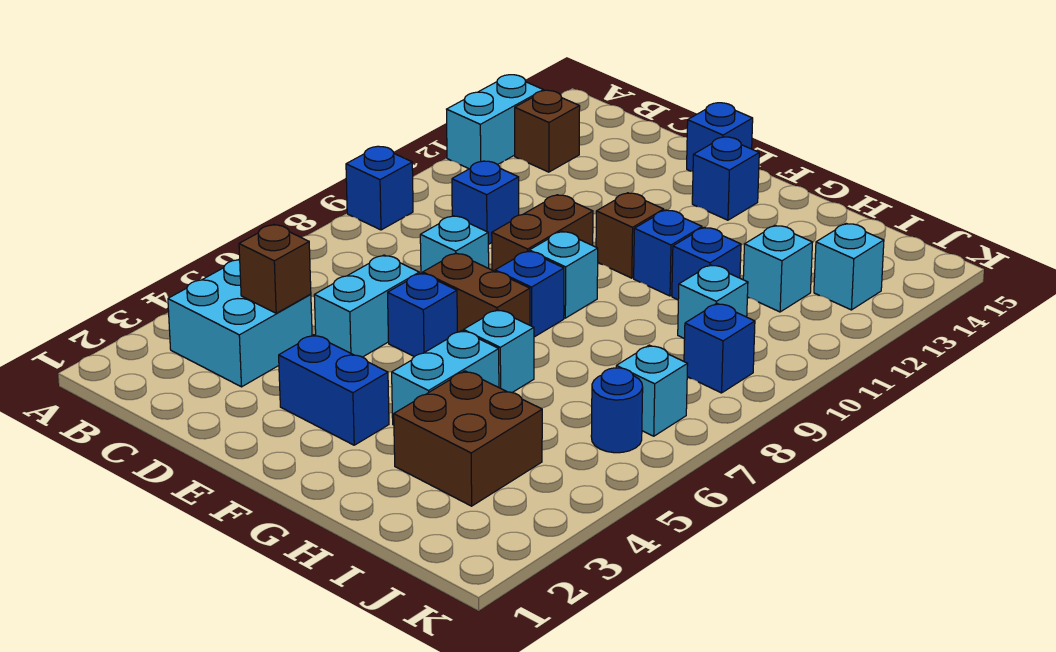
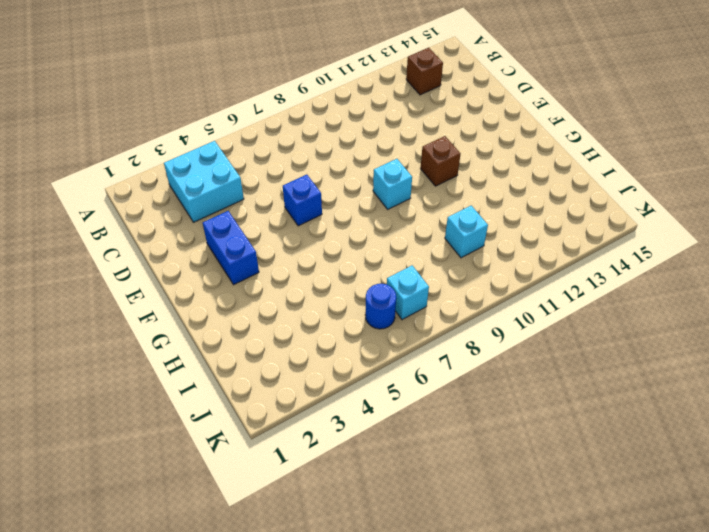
none -> blue 1x1 brick [346,146,413,230]
none -> cyan 1x2 brick [447,75,544,169]
none -> blue 1x1 brick [452,161,519,245]

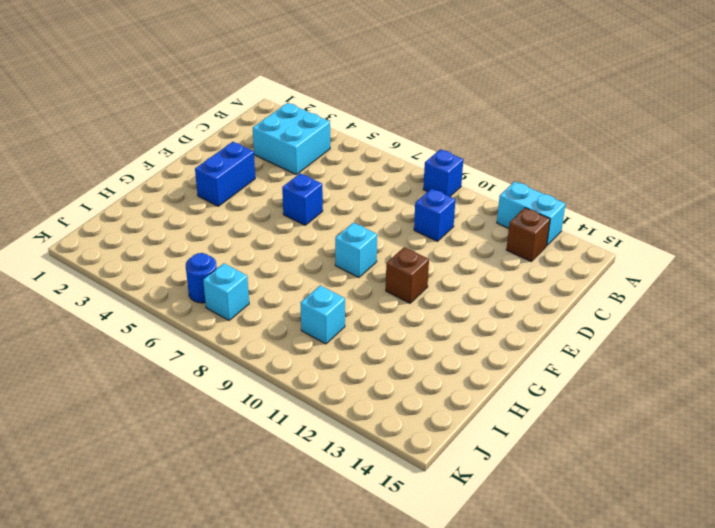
none -> cyan 1x2 brick [314,255,419,357]
none -> cyan 1x1 brick [420,216,489,273]
none -> brown 1x2 brick [423,253,530,332]

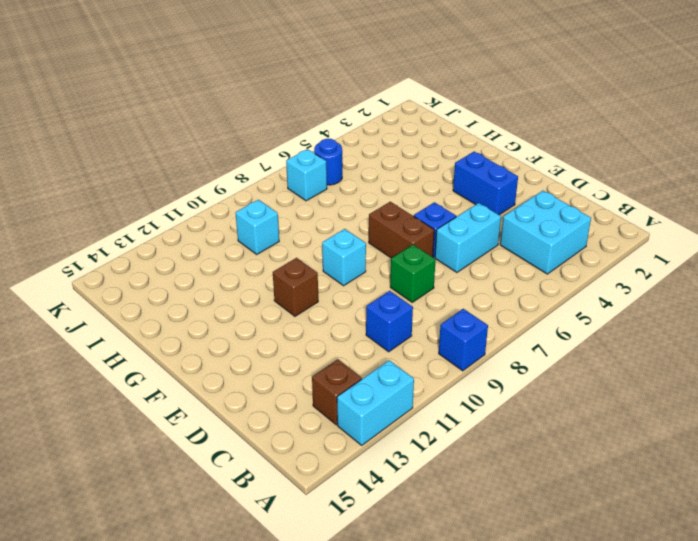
green 1x1 brick [390,245,436,302] -> cyan 1x1 brick [420,216,489,273]
none -> brown 1x2 brick [492,195,593,271]
none -> blue 1x1 brick [687,103,753,172]
none -> blue 1x1 brick [495,251,564,337]

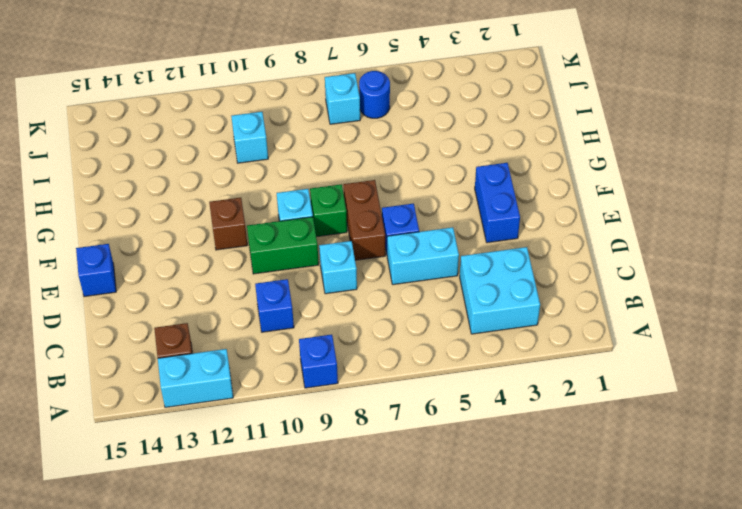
green 1x2 brick [247,217,319,274] -> brown 1x2 brick [492,195,593,271]
green 1x1 brick [310,184,347,237] -> blue 1x1 brick [495,251,564,337]
none -> blue 1x1 brick [692,137,759,220]
none -> cyan 1x2 brick [392,331,499,425]
none -> cyan 1x1 brick [464,310,534,393]

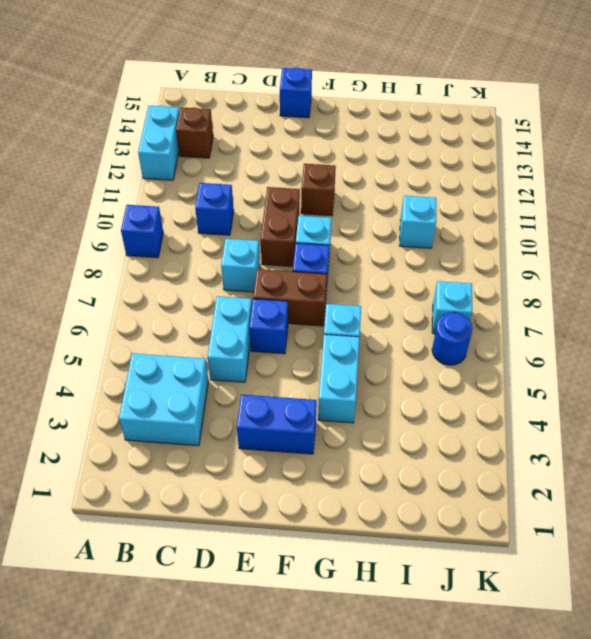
none -> blue 1x1 brick [692,137,759,220]
none -> blue 1x1 brick [634,210,702,296]
none -> brown 2x2 brick [394,371,542,506]

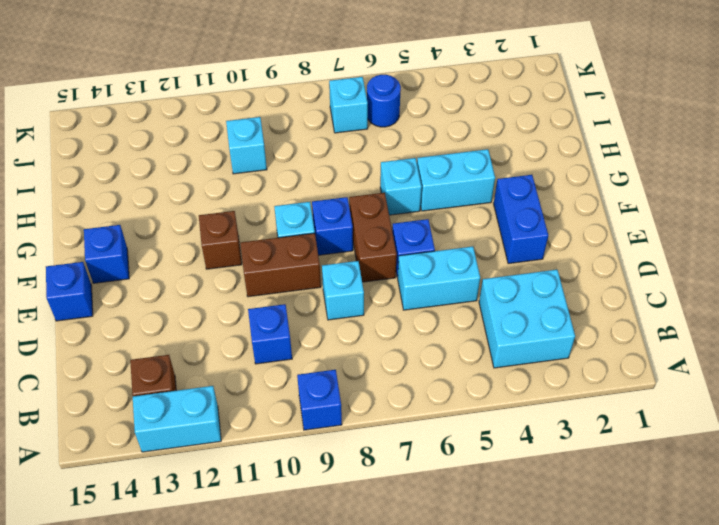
none -> blue 1x1 brick [634,210,702,296]
none -> brown 2x2 brick [394,371,542,506]
none -> blue 1x1 brick [672,227,741,300]

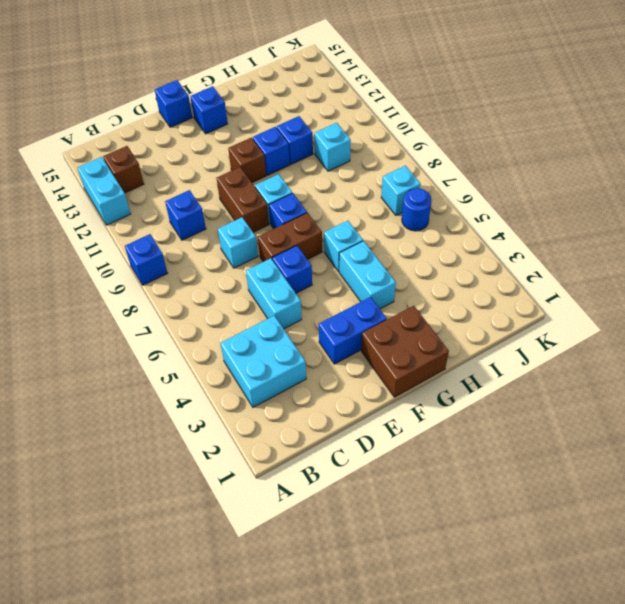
brown 2x2 brick [361,306,449,397] -> brown 2x2 brick moved to [394,371,542,506]
none -> cyan 1x1 brick [743,225,813,312]
none -> blue 1x1 brick [684,303,755,393]
none -> cyan 1x1 brick [814,223,884,310]

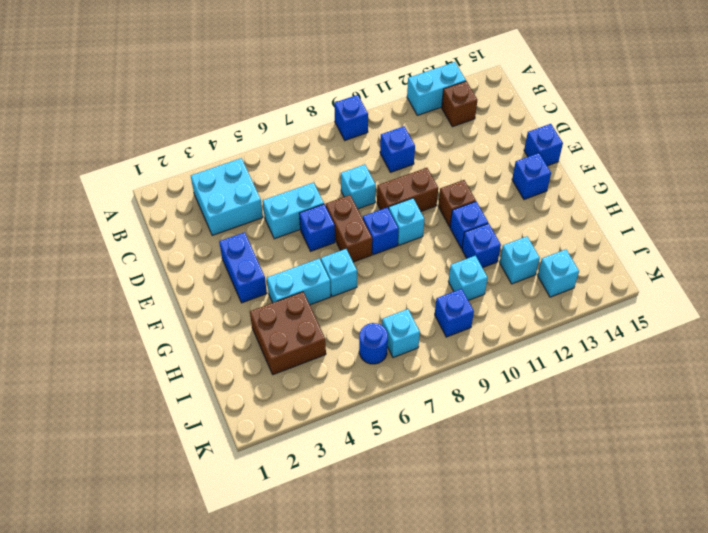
none -> brown 1x1 brick [239,225,311,313]

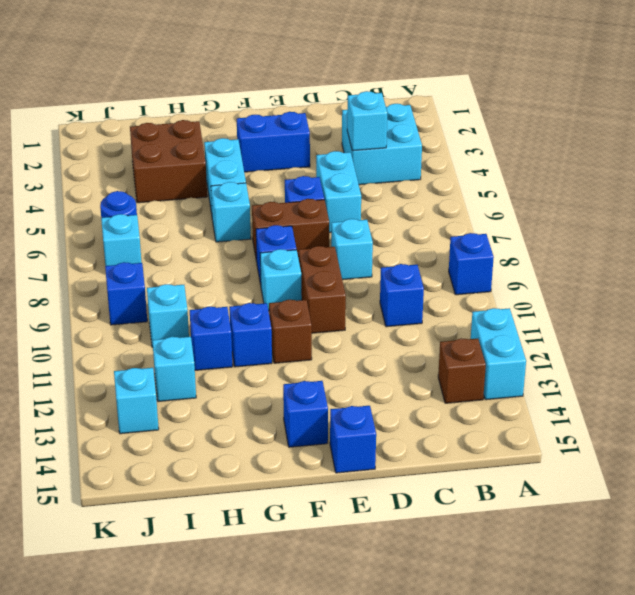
cyan 1x1 brick [347,91,387,151] -> brown 1x1 brick [239,225,311,313]

